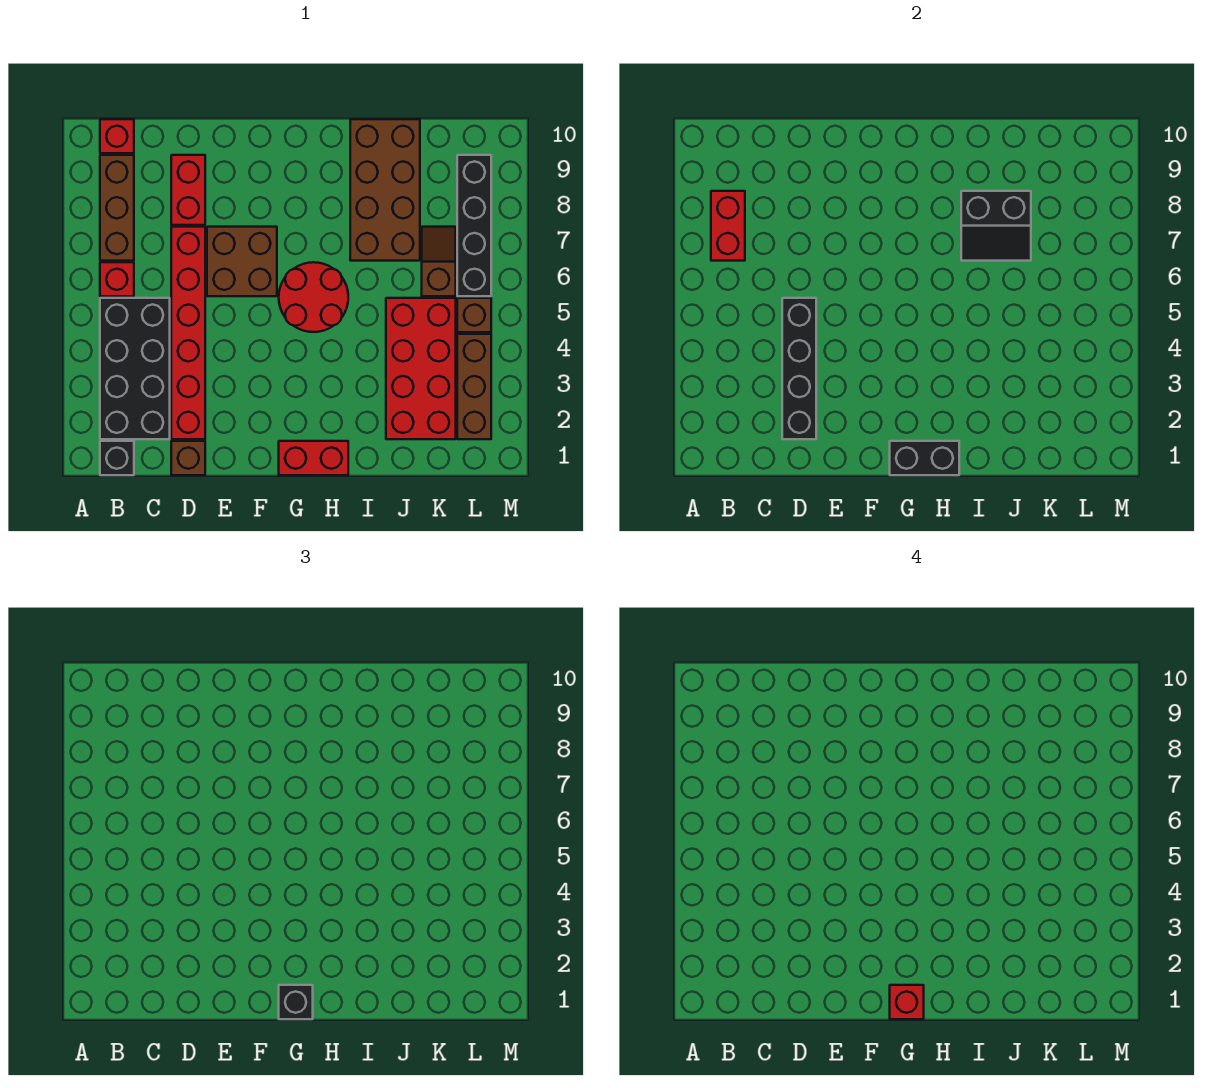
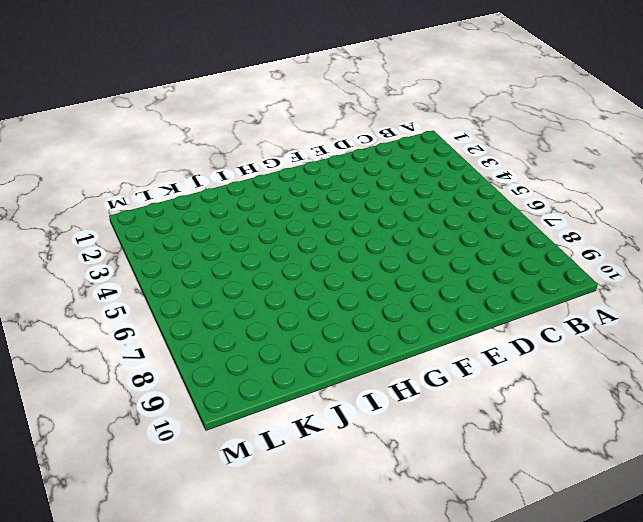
none -> black 1x1 brick [100,441,134,475]
none -> black 2x4 brick [100,298,170,439]
none -> red 1x1 brick [100,262,134,296]

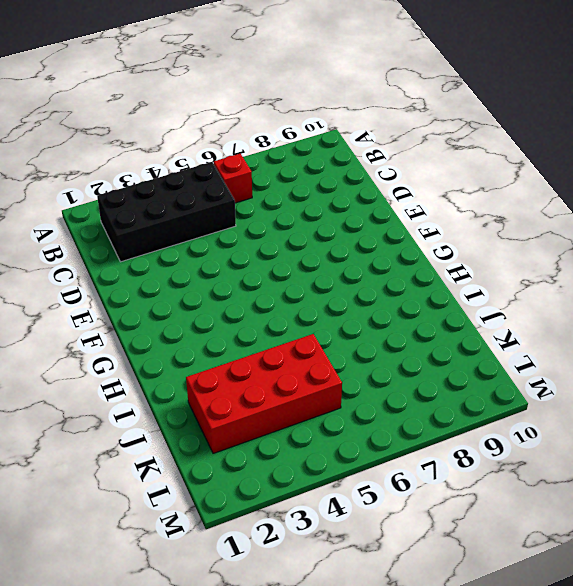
none -> black 1x1 brick [100,441,134,475]
none -> brown 1x3 brick [100,155,134,261]
none -> red 1x1 brick [100,119,134,153]

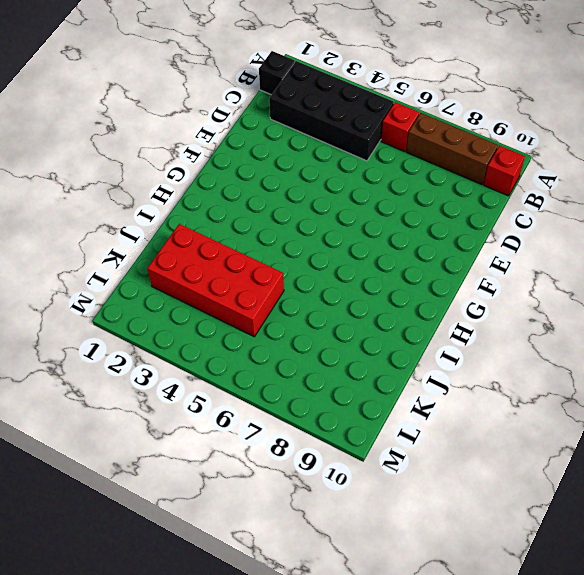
none -> brown 1x1 brick [171,441,205,475]
none -> red 1x6 brick [171,227,205,439]
none -> red 1x2 brick [171,155,205,225]

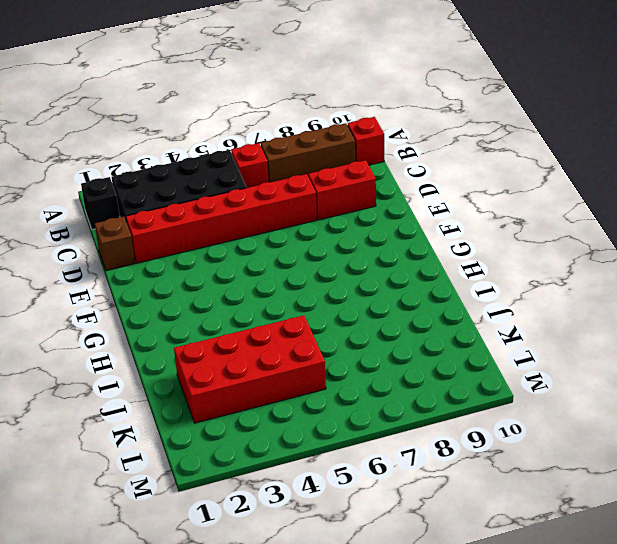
none -> brown 2x2 brick [207,227,277,296]
none -> red 1x2 brick [279,441,348,475]
none -> red 2x2 round brick [279,262,348,332]

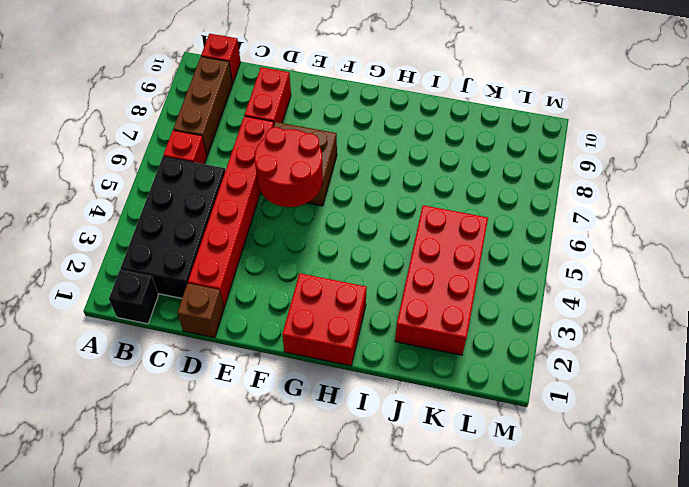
red 2x2 round brick [255,127,323,207] -> red 2x2 round brick moved to [279,262,348,332]
red 2x2 brick [282,273,367,366] -> red 1x2 brick [279,441,348,475]
none -> brown 2x4 brick [350,119,420,261]
none -> brown 1x2 slope [422,227,456,296]
none -> brown 1x3 brick [457,334,491,439]

